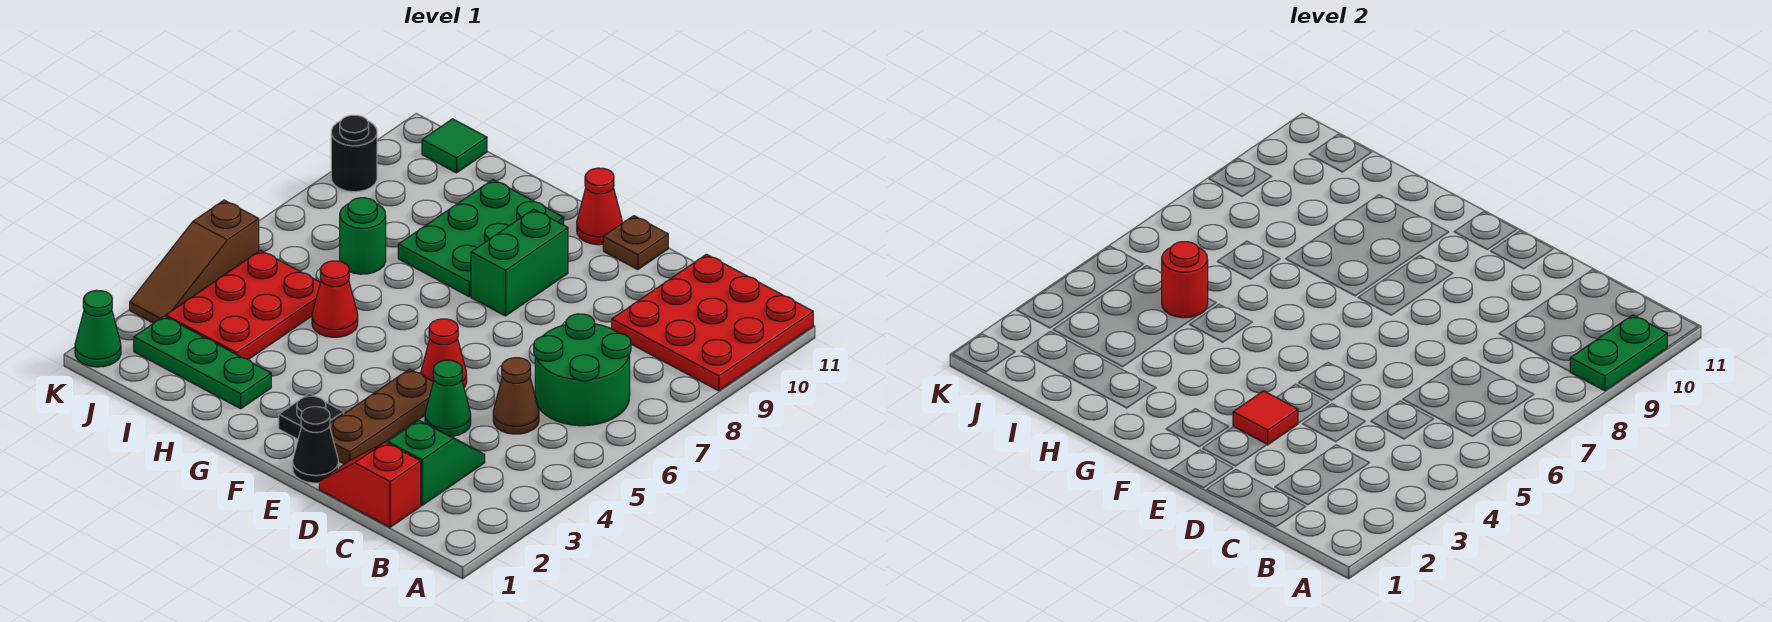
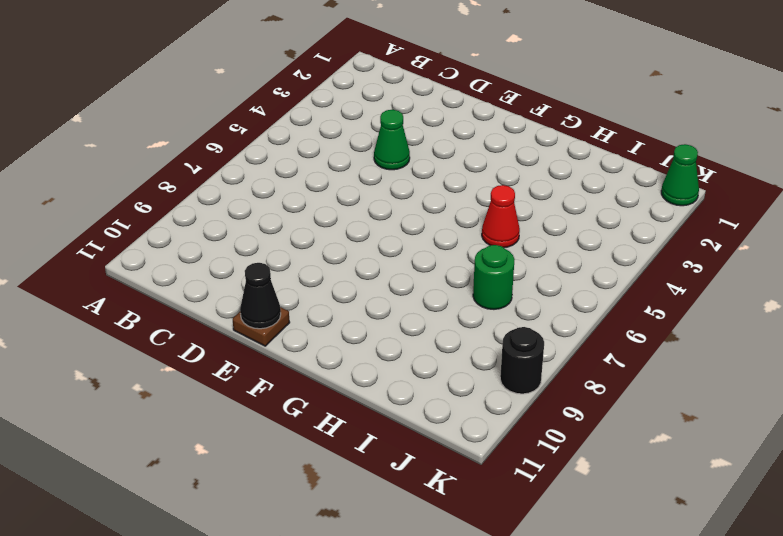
black 1x1 cone [240,263,281,329] -> black 1x1 cone moved to [293,407,338,483]
none -> red 3x3 plate [612,254,813,391]
none -> green 2x2 round brick [534,314,631,426]
none -> red 1x2 slope [319,442,421,527]

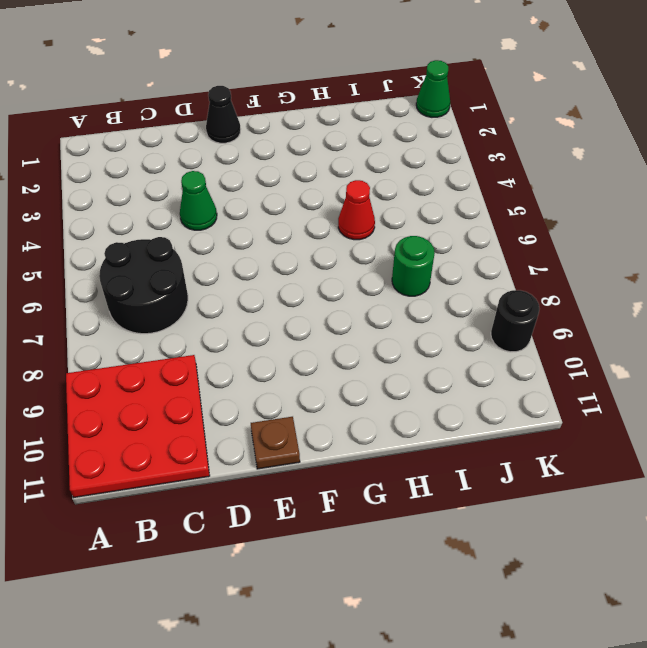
black 2x2 round brick [99,237,188,334] -> green 2x2 round brick [534,314,631,426]
none -> red 1x2 slope [319,442,421,527]
none -> green 1x2 slope [388,420,485,505]
none -> brown 1x1 cone [493,358,539,434]

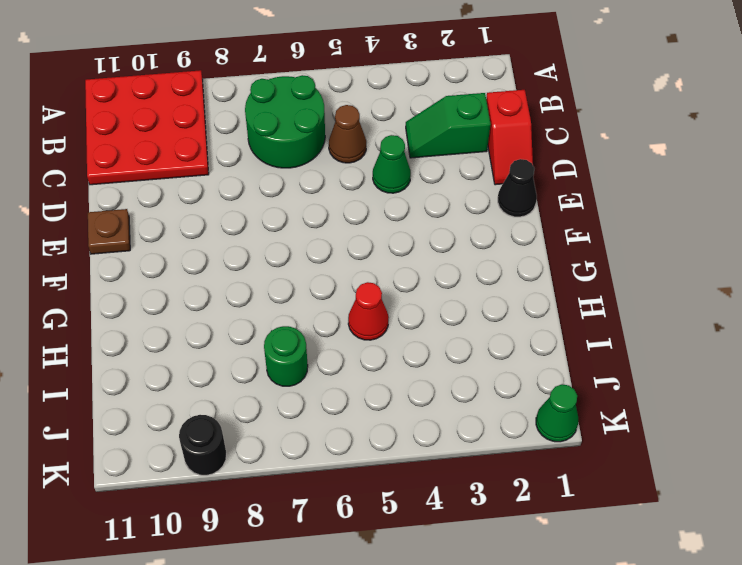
none -> brown 1x3 plate [329,369,433,464]
none -> red 1x1 cone [421,319,467,387]
none -> black 1x1 plate [279,393,344,439]

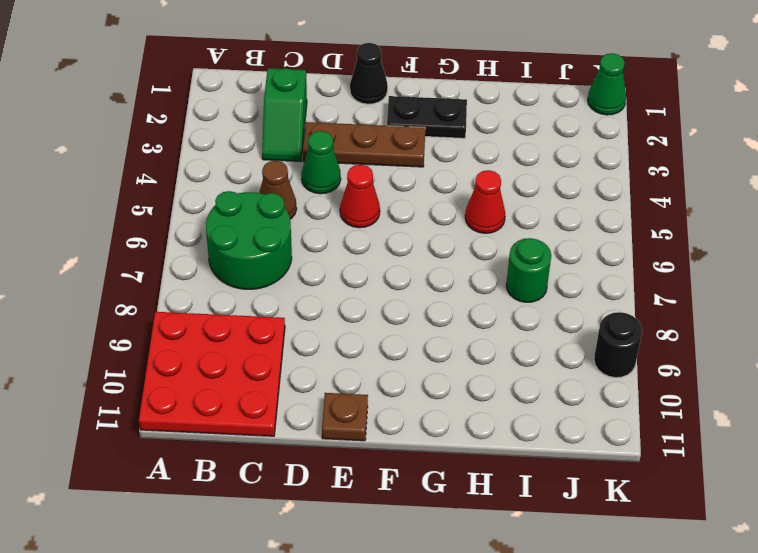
brown 1x3 plate [303,122,425,167] -> brown 1x3 plate turned to [329,369,433,464]
black 1x2 plate [387,96,467,138] -> black 1x1 plate [279,393,344,439]
none -> red 1x2 slope [319,442,421,527]
none -> green 1x2 brick [471,209,568,316]
none -> red 1x1 cone [577,168,622,245]

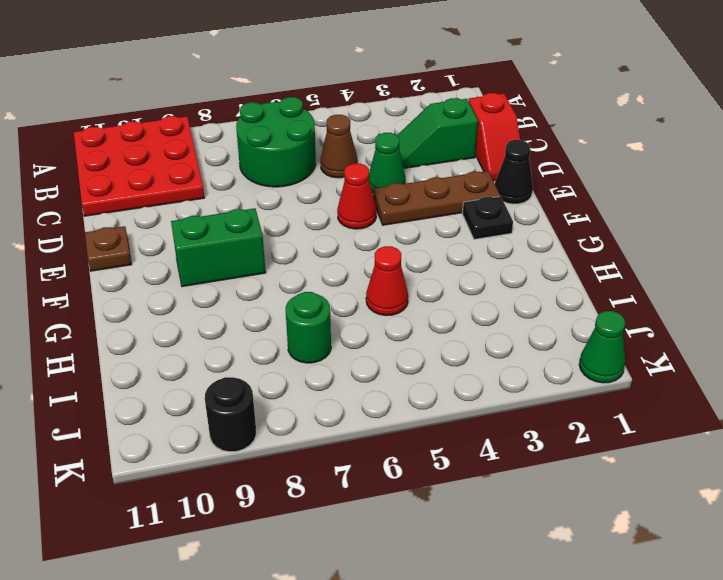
none -> red 1x1 cone [577,168,622,245]
none -> green 2x3 plate [398,180,564,296]
none -> green 1x3 plate [134,316,271,409]

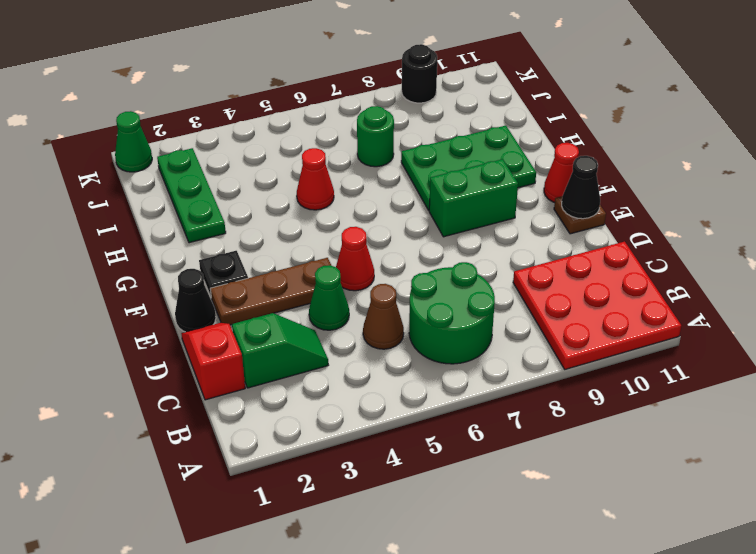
black 1x1 cone [562,156,600,219] -> none
none -> red 2x3 plate [166,250,320,360]
none -> green 1x1 tile [422,119,487,173]
none -> brown 1x3 slope [130,200,259,323]

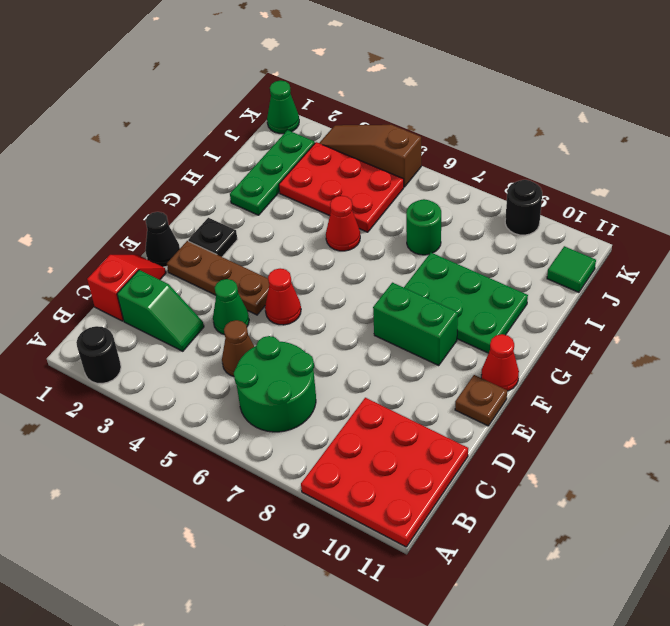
black 1x1 round brick [76,326,121,384] -> none
none -> green 1x2 plate [1570,315,1667,391]
none -> red 1x1 tile [1233,391,1298,445]
none -> red 1x1 round brick [1162,242,1208,318]

